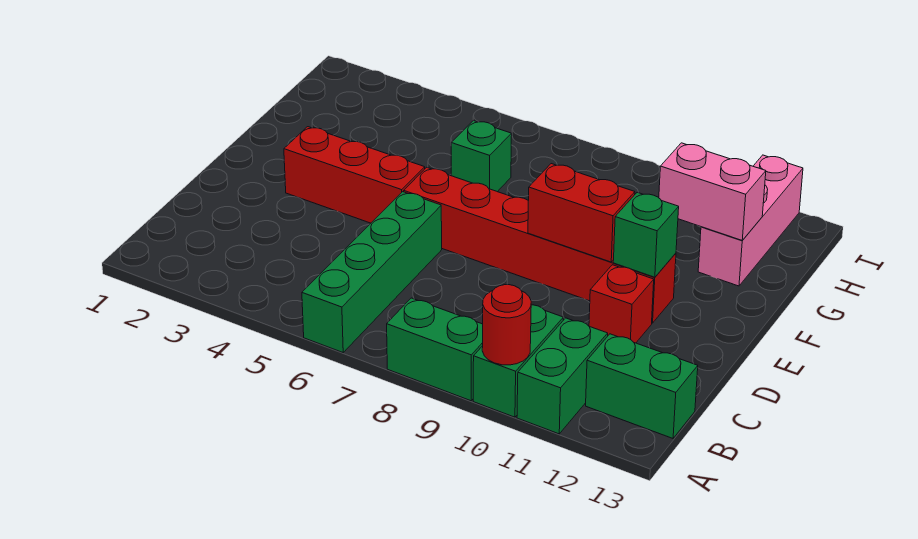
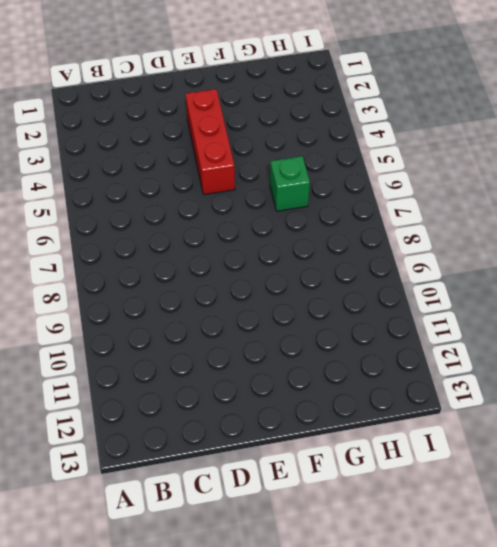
none -> green 1x4 brick [302,192,442,352]
none -> green 1x2 brick [387,298,483,401]
none -> green 1x2 brick [473,305,563,417]

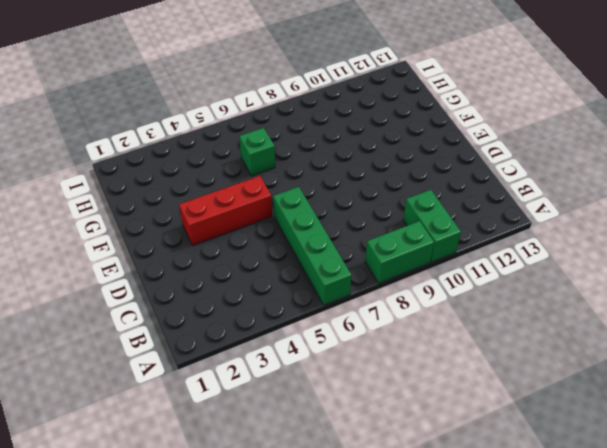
none -> green 1x2 brick [517,318,608,434]
none -> green 1x2 brick [586,334,698,438]
none -> red 1x1 brick [589,265,654,343]

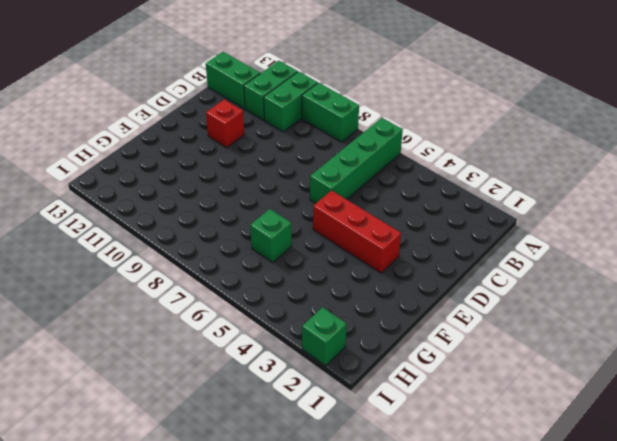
green 1x1 brick [302,307,347,366] -> green 1x1 brick moved to [613,192,679,277]
none -> red 1x6 brick [404,167,676,323]
none -> pink 1x3 brick [698,155,803,286]
none -> red 1x1 round brick [482,285,531,365]

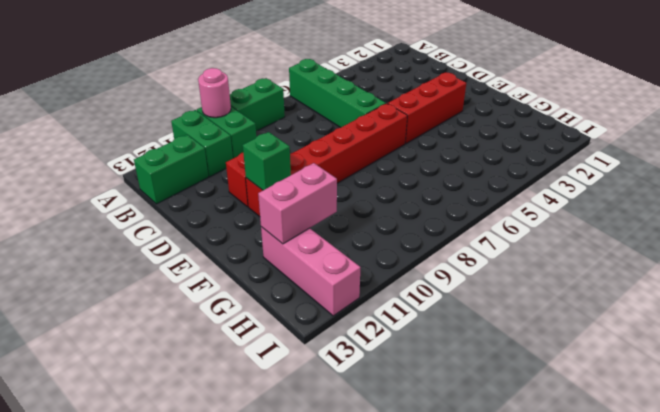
pink 1x1 round brick [198,68,231,118] -> red 1x1 round brick [482,285,531,365]
none -> green 1x1 brick [451,121,512,192]
none -> red 1x2 brick [528,164,635,262]

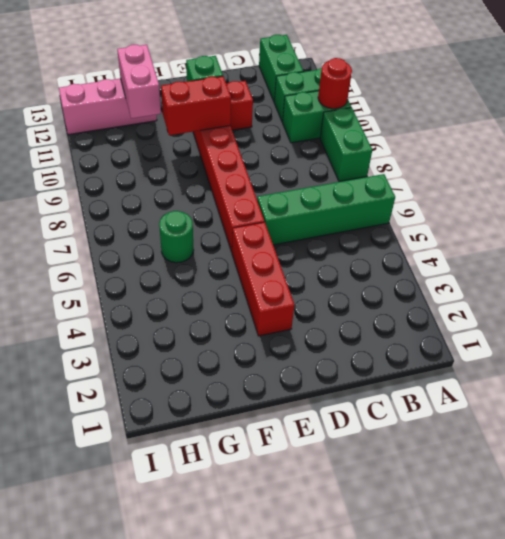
red 1x2 brick [161,76,231,135] -> red 1x2 brick turned to [528,164,635,262]
green 1x1 round brick [159,211,194,263] -> green 1x1 brick [451,121,512,192]

